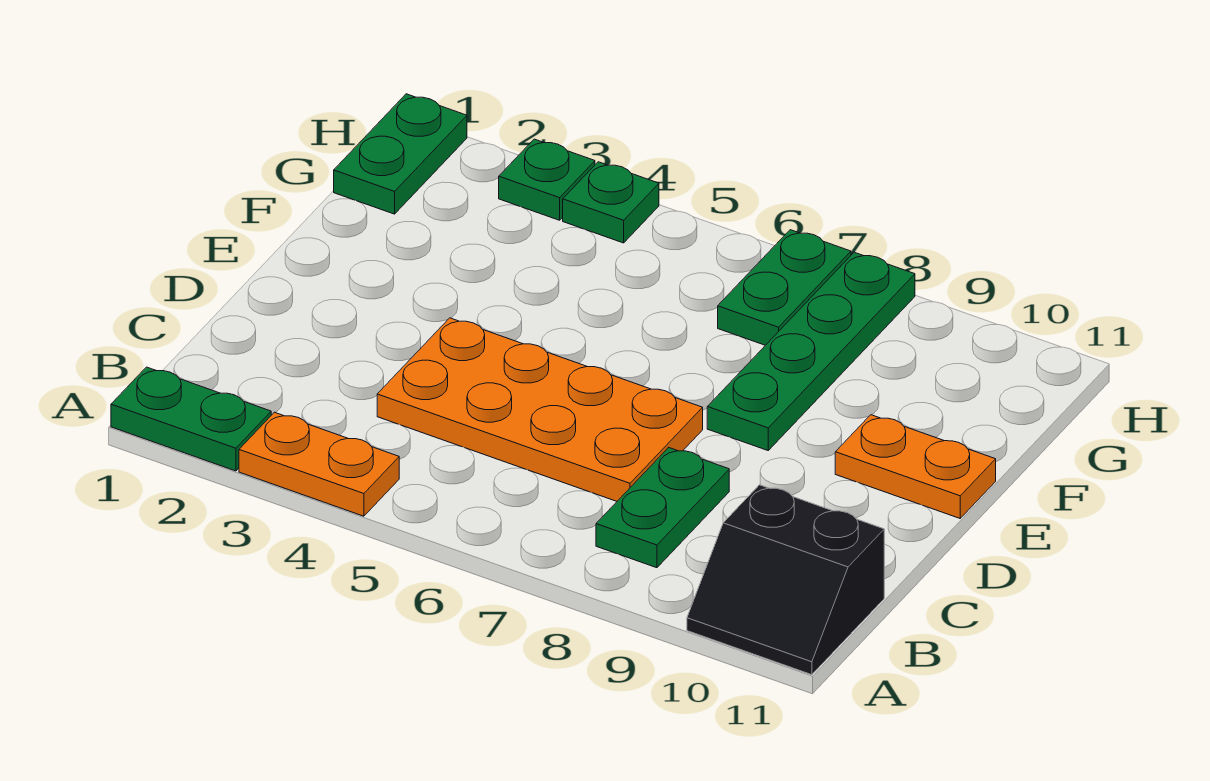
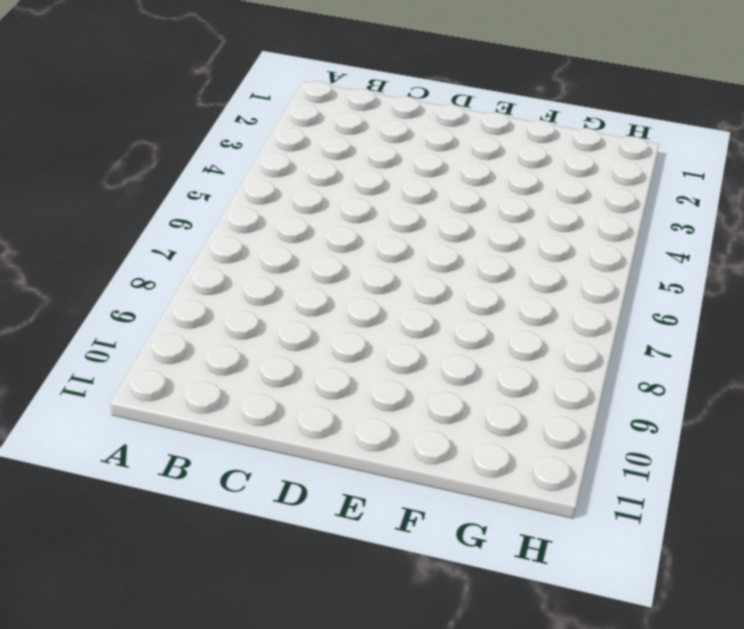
none -> green 1x2 plate [111,367,271,471]
none -> orange 1x2 plate [239,412,399,516]

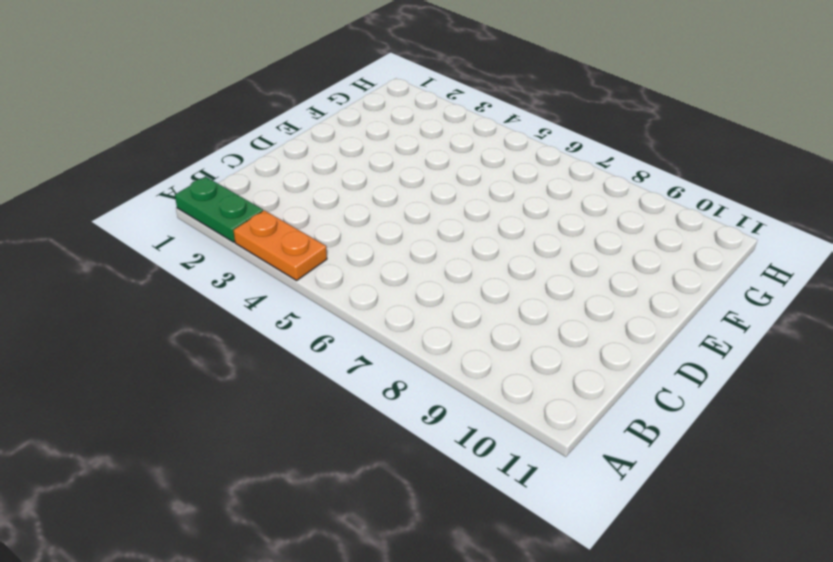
none -> black 2x2 slope [687,485,884,675]
none -> green 1x2 plate [596,448,729,568]

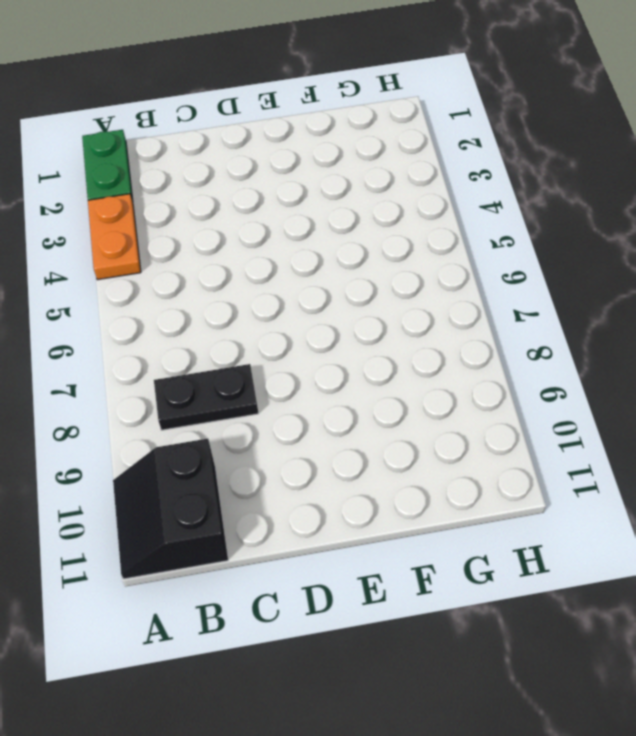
black 1x2 plate [154,364,259,430] -> green 1x2 plate [596,448,729,568]
none -> orange 2x4 plate [377,318,703,501]
none -> green 1x4 plate [707,252,915,450]

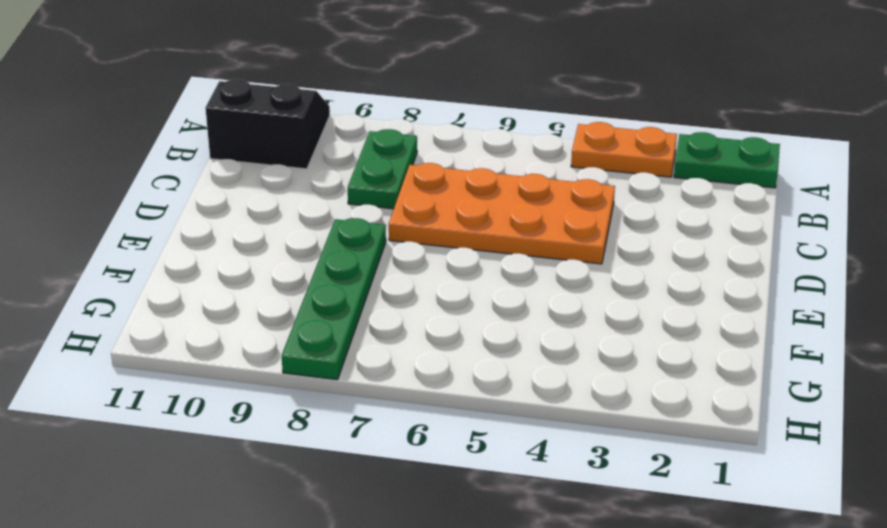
none -> orange 1x2 plate [835,415,996,518]
none -> green 1x2 plate [334,94,467,214]

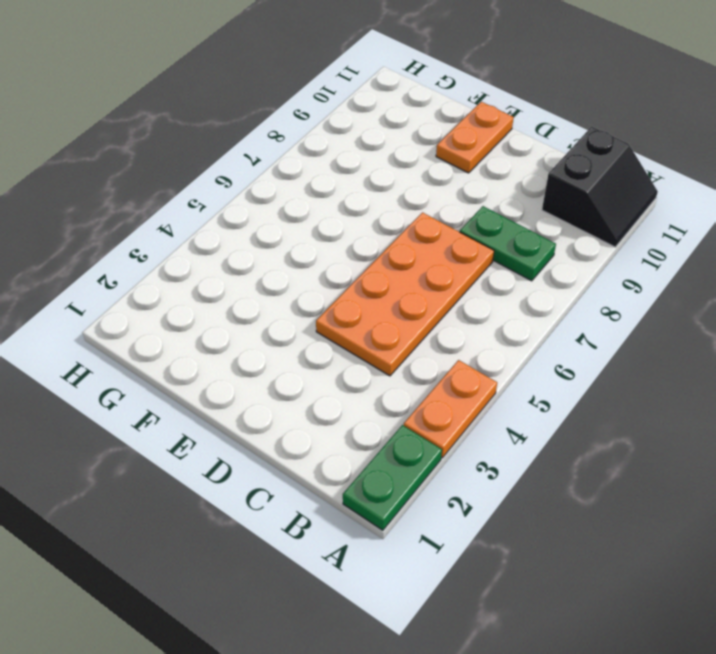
none -> green 1x4 plate [707,252,915,450]
none -> green 1x2 plate [334,94,467,214]

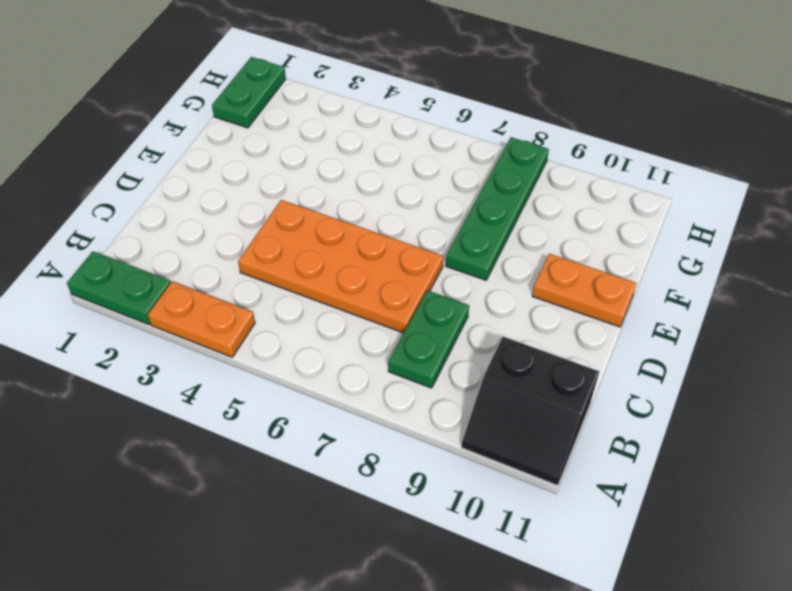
none -> green 1x2 plate [718,230,851,345]
none -> green 1x1 plate [499,139,595,220]

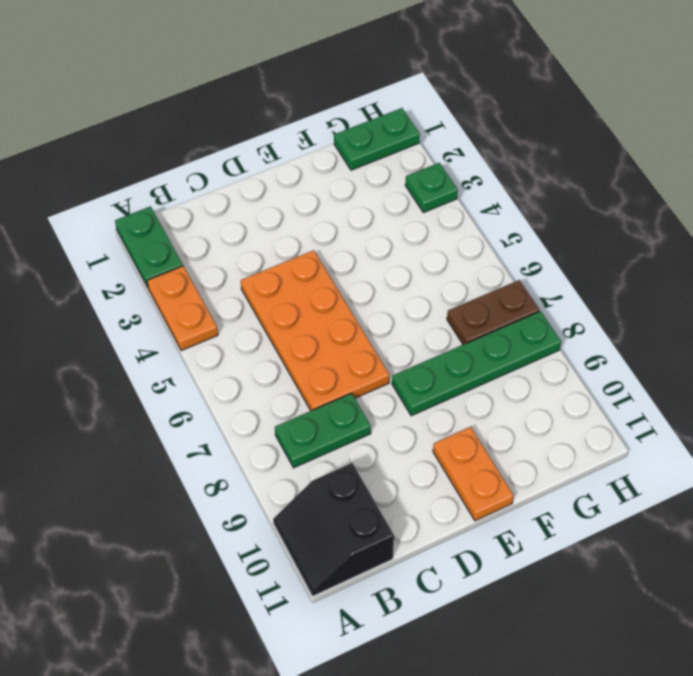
brown 1x2 plate [447,280,539,345] -> green 1x2 plate [718,230,851,345]
none -> green 1x1 plate [563,162,659,243]

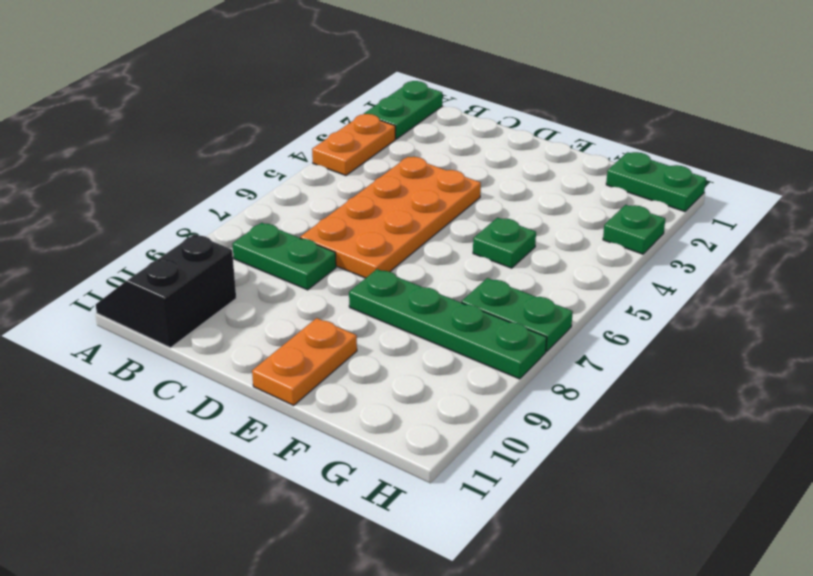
green 1x1 plate [473,218,536,268] -> green 1x1 plate moved to [563,162,659,243]

